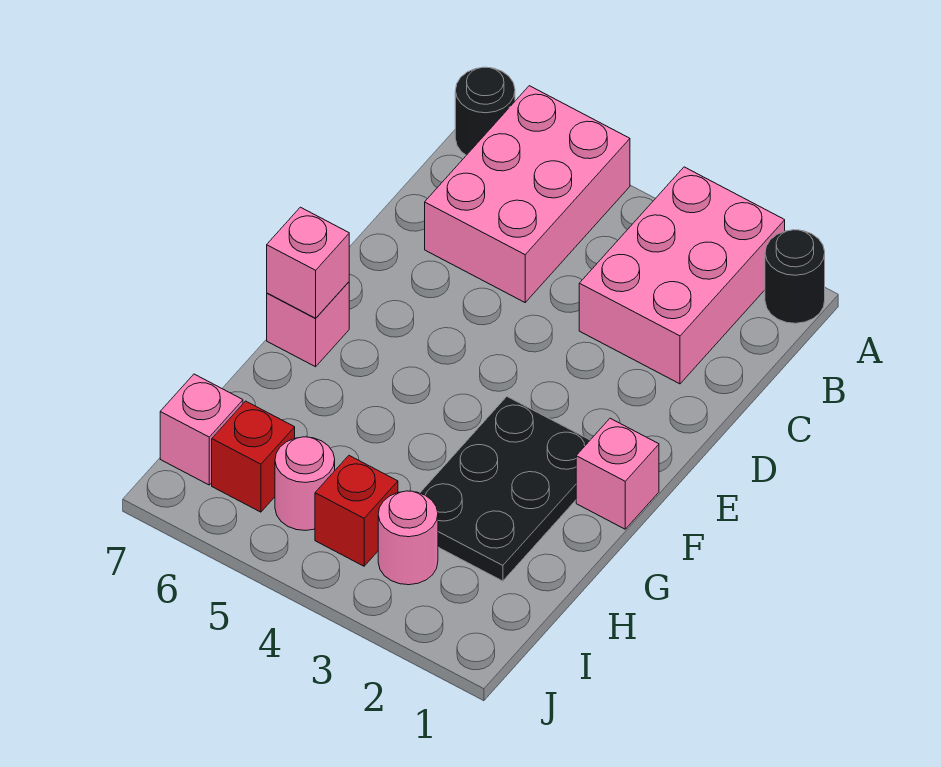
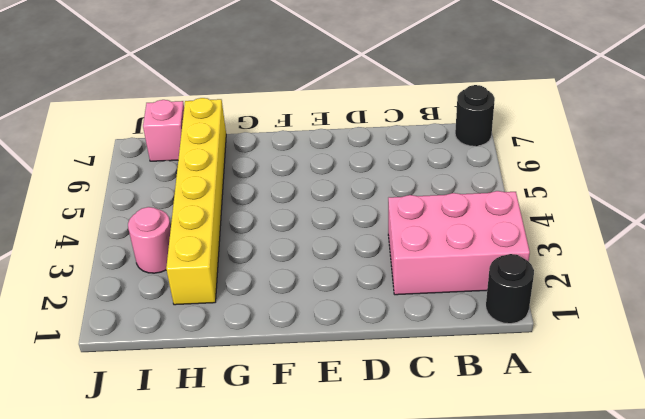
yellow 1x6 brick [166,98,226,305] -> black 2x3 plate [420,397,590,581]
none -> pink 2x3 brick [425,86,630,302]
none -> pink 1x1 brick [576,418,659,529]
none -> pink 1x1 brick [267,282,349,367]

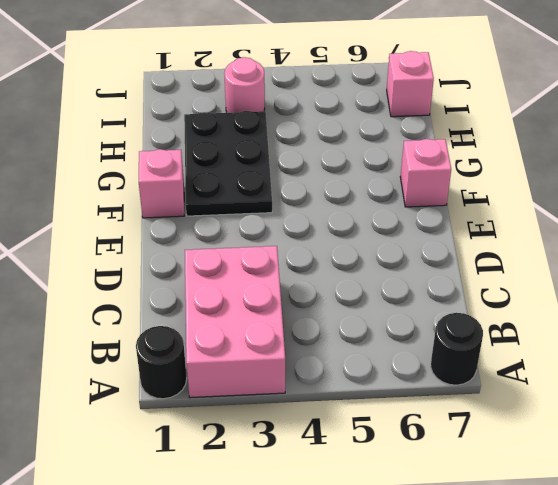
none -> pink 2x3 brick [425,86,630,302]
none -> red 1x1 brick [315,456,398,566]
none -> pink 1x1 round brick [275,437,335,531]

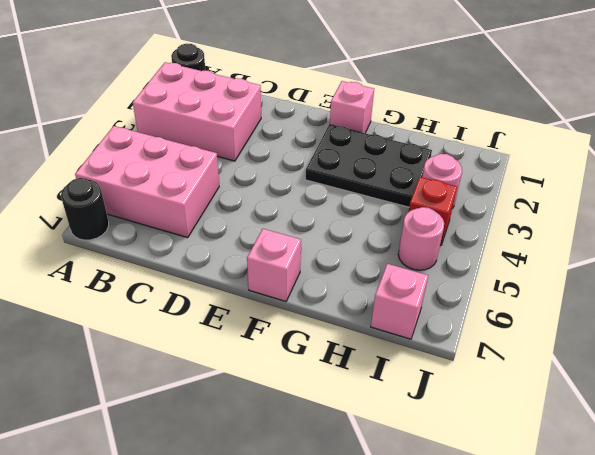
none -> red 1x1 brick [212,401,295,512]
none -> pink 1x1 brick [267,207,349,318]

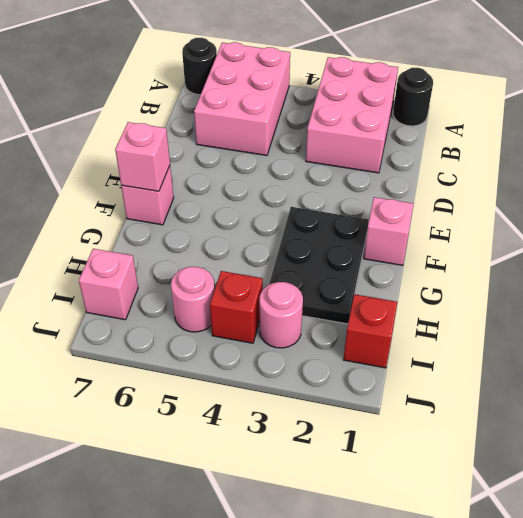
red 1x1 brick [343,294,397,368] -> red 1x1 brick moved to [212,401,295,512]

